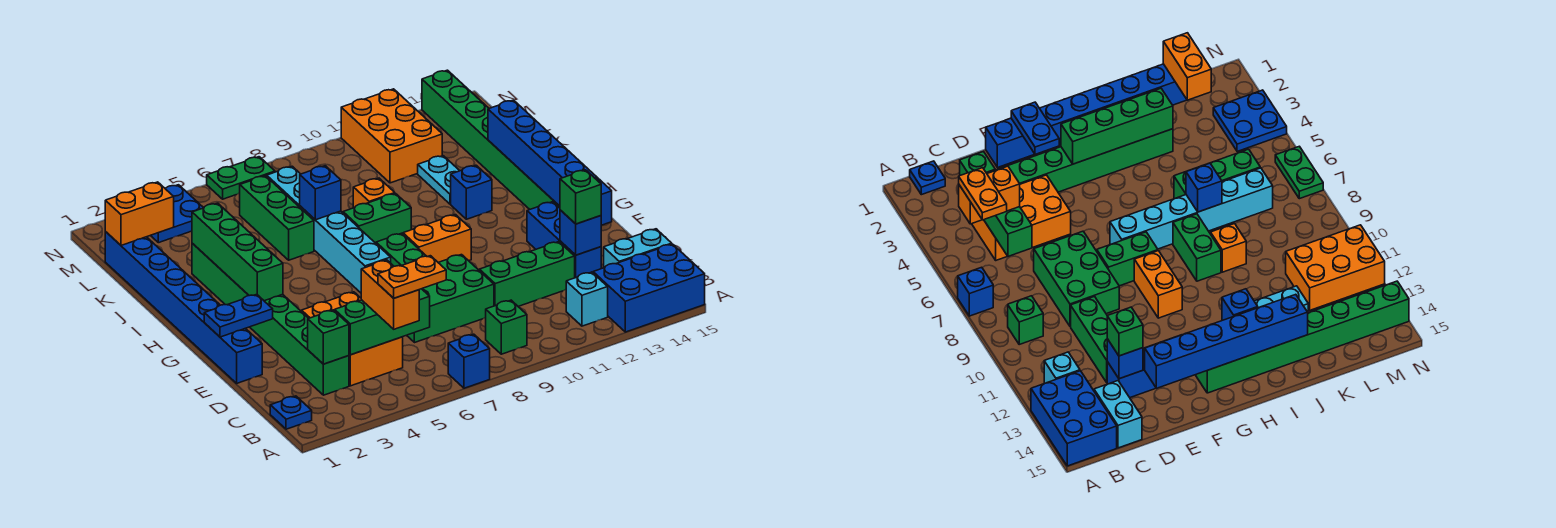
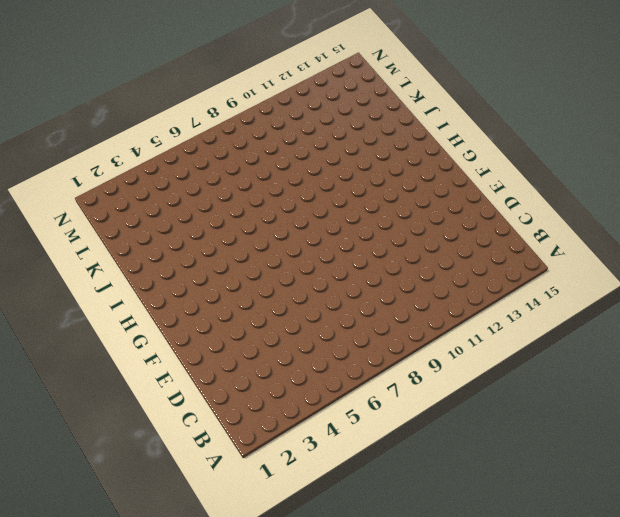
none -> blue 1x1 brick [448,334,490,388]
none -> blue 2x3 brick [593,244,705,332]
none -> blue 1x1 plate [270,396,312,429]
none -> green 1x1 brick [486,300,527,354]

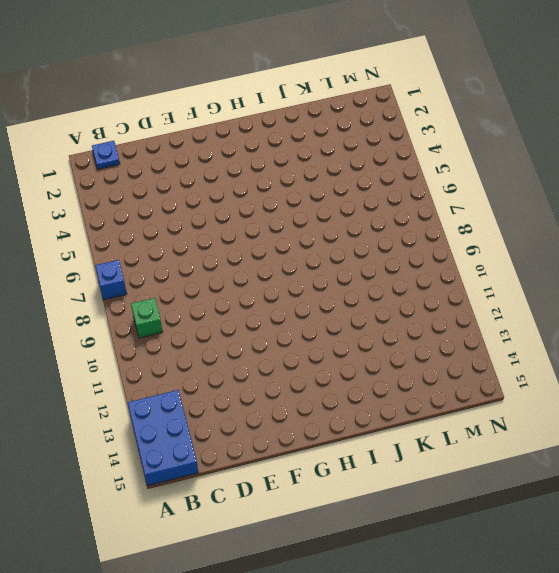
none -> cyan 1x1 brick [566,272,608,326]
none -> green 1x8 brick [192,243,349,395]
none -> orange 2x3 brick [302,292,403,386]
none -> cyan 1x2 brick [604,229,672,268]

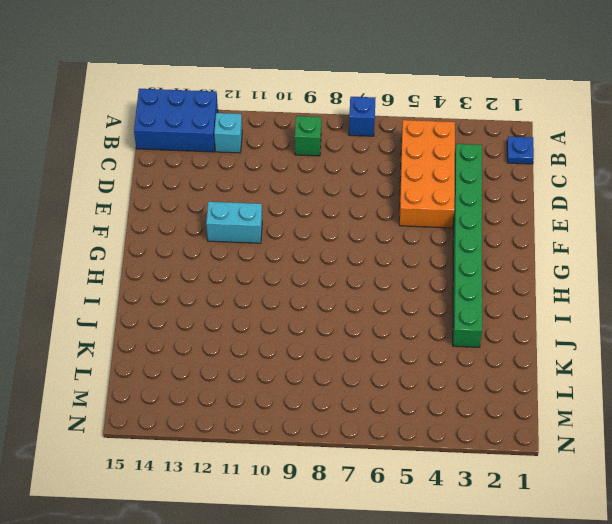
orange 2x4 brick [399,120,455,228] -> orange 2x3 brick [302,292,403,386]
cyan 1x2 brick [206,202,262,243] -> cyan 1x2 brick moved to [604,229,672,268]
none -> green 2x3 brick [407,255,494,343]
none -> green 1x3 brick [479,242,575,306]
none -> blue 1x3 brick [527,202,601,278]
none -> blue 1x8 brick [105,232,262,383]

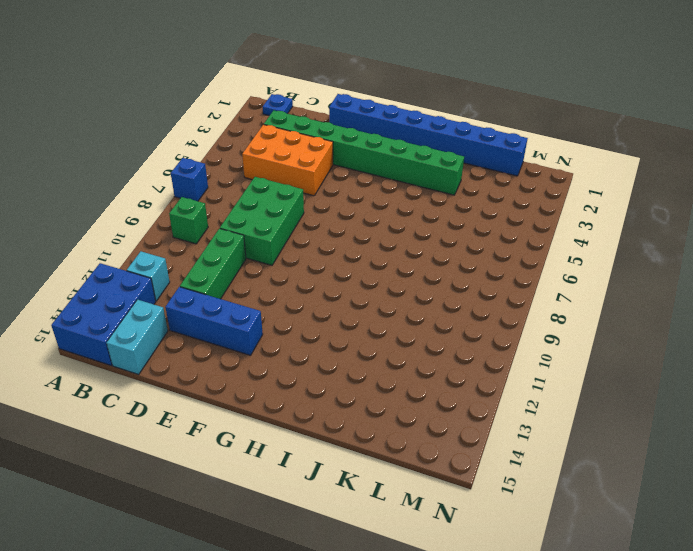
none -> green 1x2 brick [376,233,427,266]
none -> cyan 1x6 brick [267,166,391,293]
none -> orange 1x2 brick [403,215,471,262]
none -> green 1x8 brick [422,70,560,209]

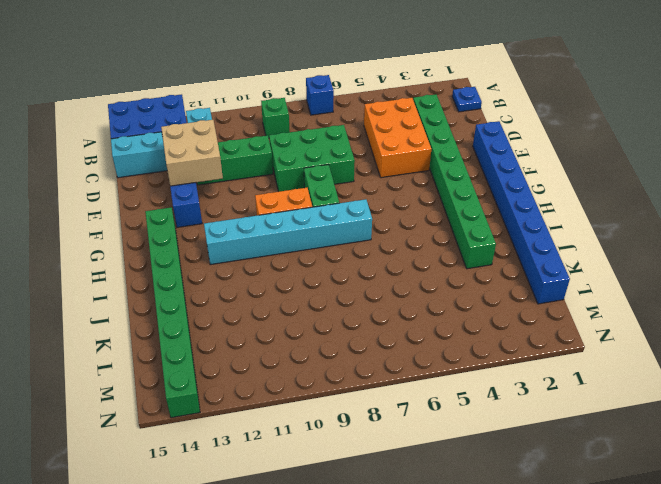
tan 2x2 brick [161,120,223,186] -> blue 1x1 brick [560,210,602,255]
cyan 1x6 brick [204,199,372,265] -> cyan 1x6 brick turned to [267,166,391,293]
none -> green 1x2 brick [343,193,411,243]
none -> blue 1x1 brick [451,165,492,219]
none -> green 1x3 brick [240,176,314,260]
none -> orange 1x1 brick [353,178,395,208]

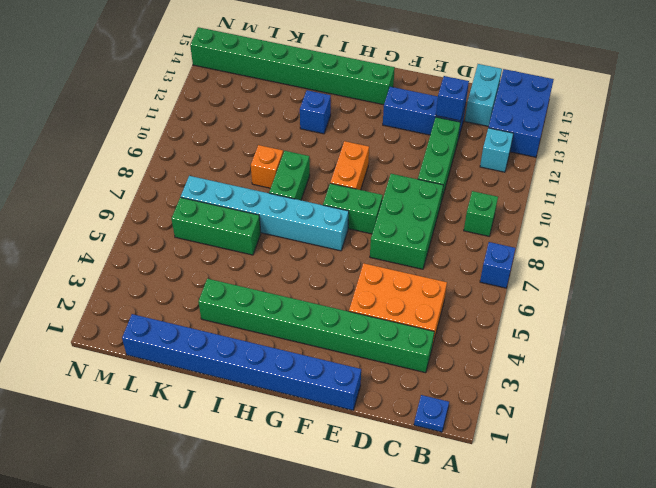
none -> cyan 1x2 plate [418,156,460,204]
none -> orange 2x3 brick [341,89,442,183]
none -> blue 2x2 plate [150,185,203,243]
none -> green 1x2 plate [207,157,275,199]

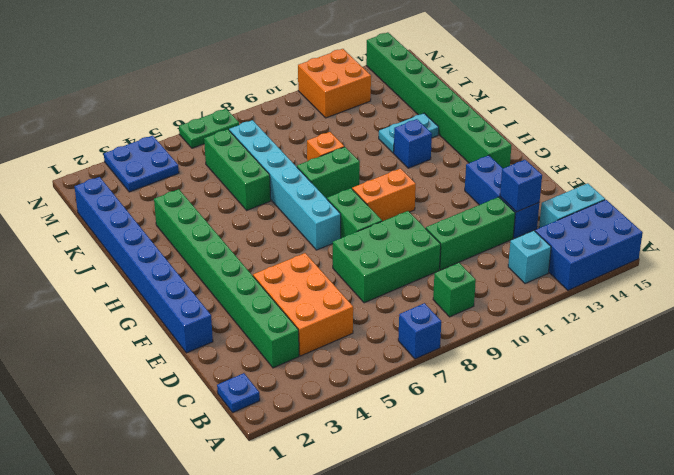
cyan 1x2 plate [379,113,439,153] -> cyan 1x2 plate turned to [418,156,460,204]
orange 2x2 brick [298,49,371,118] -> orange 2x3 brick [341,89,442,183]
none -> green 1x1 brick [308,310,349,364]
none -> green 1x3 brick [335,289,430,355]
none -> blue 1x6 brick [488,100,612,225]
none -> blue 1x2 plate [204,294,273,337]

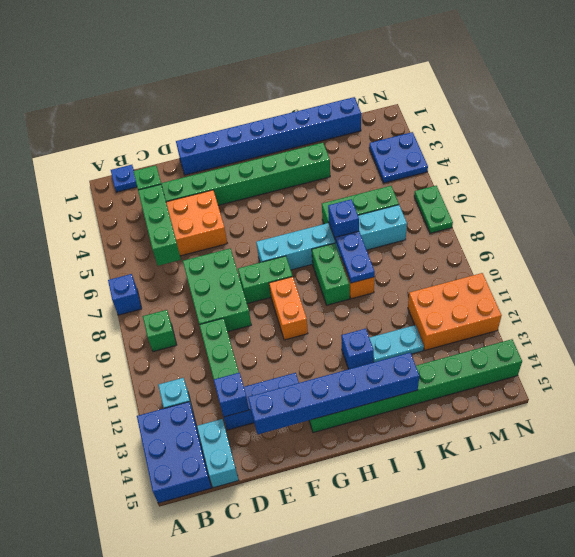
blue 1x2 plate [336,231,375,283] -> blue 1x2 plate moved to [204,294,273,337]
none -> green 1x4 brick [192,203,283,301]
none -> orange 1x2 brick [105,182,174,245]
none -> orange 1x2 brick [361,260,419,329]
none -> green 1x1 brick [560,170,601,224]

